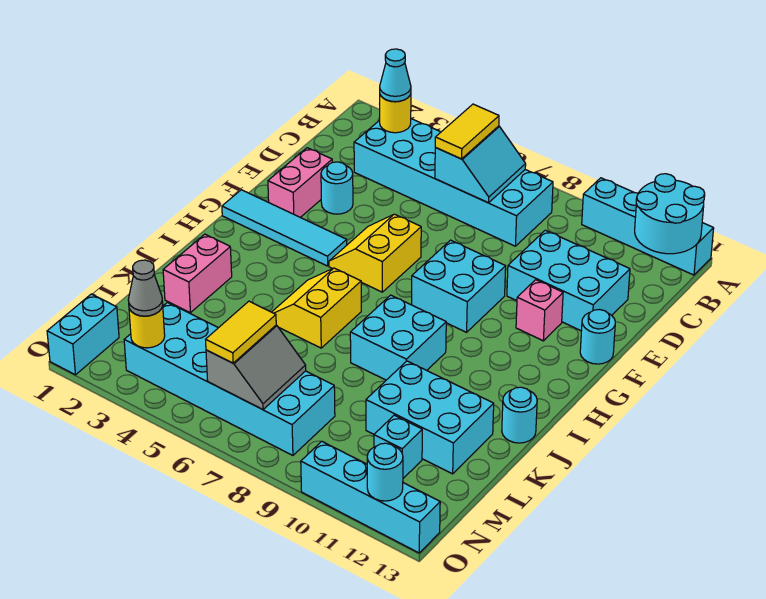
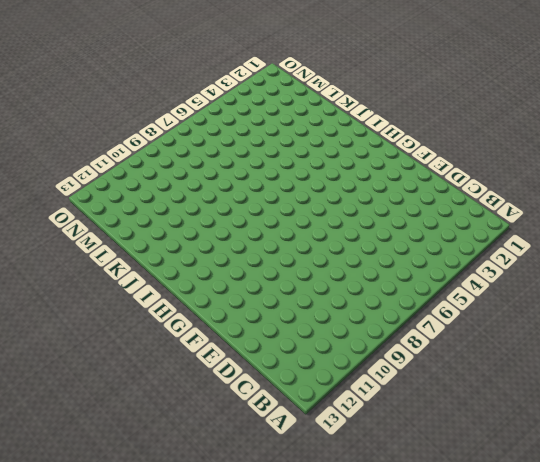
none -> cyan 1x4 brick [582,178,714,275]
none -> cyan 2x6 brick [354,119,553,246]
none -> cyan 2x3 brick [507,230,630,331]

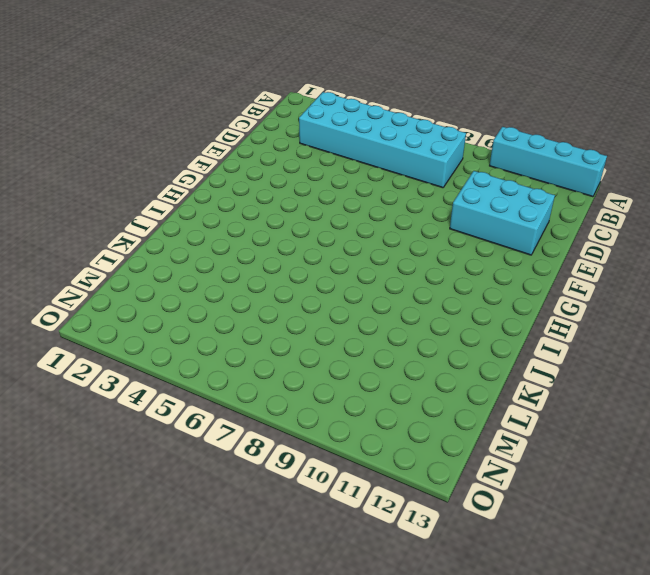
none -> pink 1x2 brick [268,148,332,217]
none -> cyan 1x1 round brick [321,162,353,214]
none -> yellow 2x2 slope [329,214,421,292]

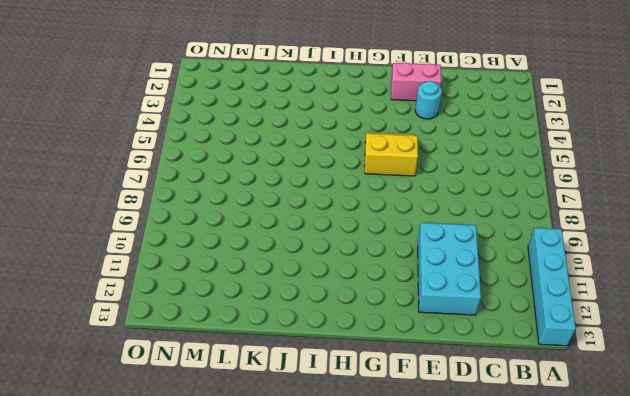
none -> cyan 2x6 brick [354,119,553,246]
none -> cyan 2x2 brick [412,240,506,332]
none -> pink 1x1 brick [516,280,563,341]

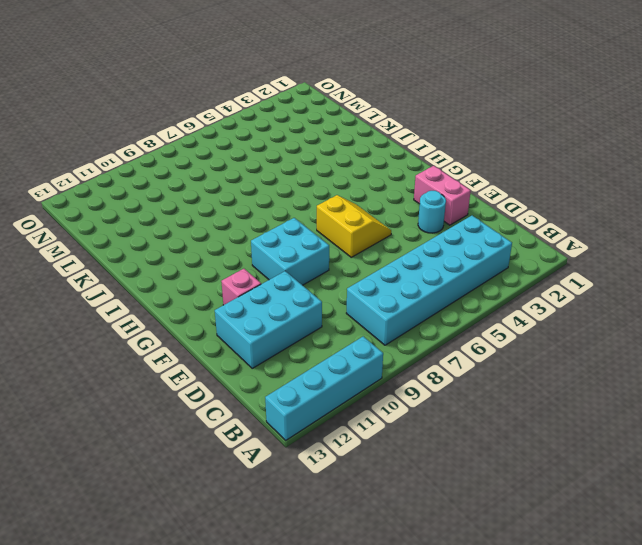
none -> cyan 1x1 round brick [580,310,615,364]
none -> cyan 1x4 tile [222,190,347,266]
none -> yellow 2x2 slope [272,268,361,348]

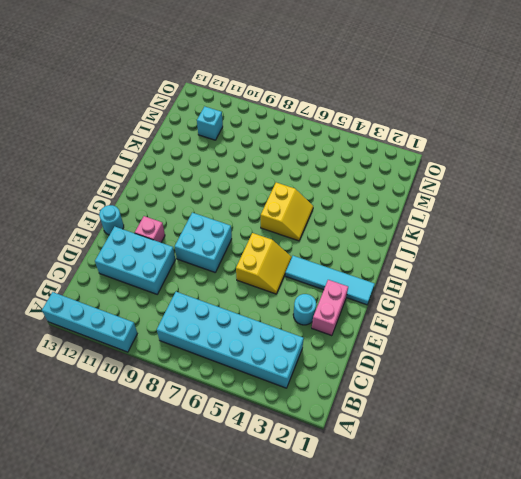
none -> cyan 2x2 brick [350,295,446,380]
none -> pink 1x2 brick [163,234,232,313]
none -> cyan 1x1 round brick [502,387,537,443]

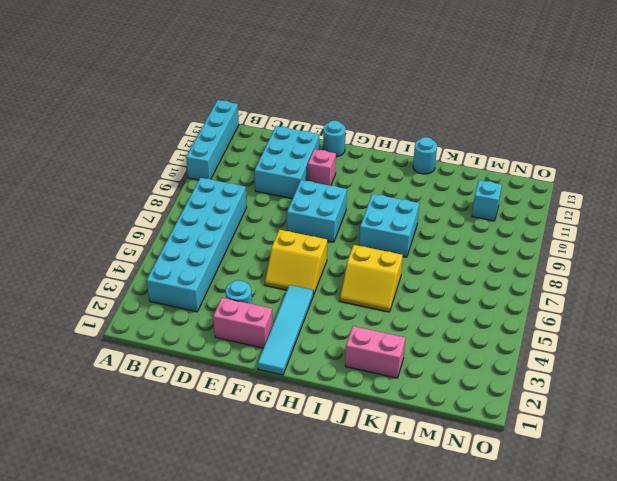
none -> cyan 2x3 brick [366,361,494,474]
none -> cyan 2x6 brick [124,303,335,455]
none -> cyan 1x2 brick [47,294,119,375]

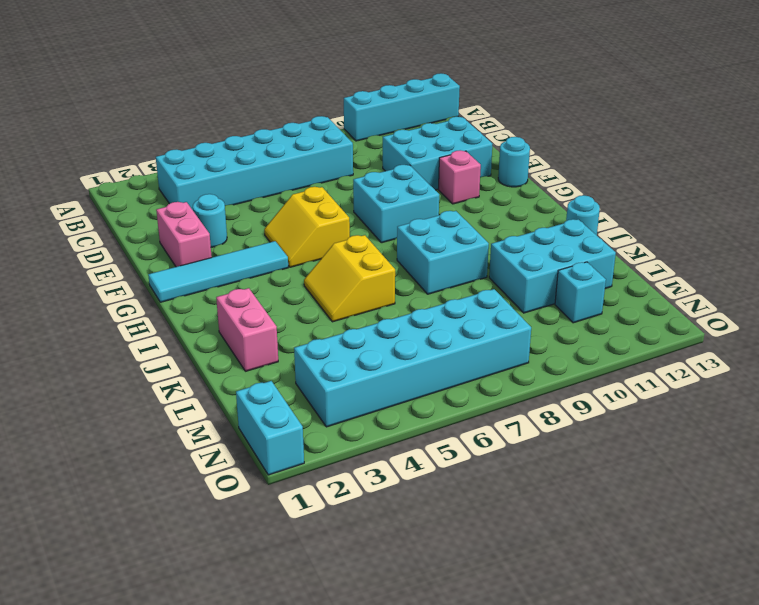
none -> cyan 1x4 brick [301,441,440,553]
none -> cyan 2x2 round brick [635,174,705,254]
none -> yellow 1x1 round brick [380,94,411,133]

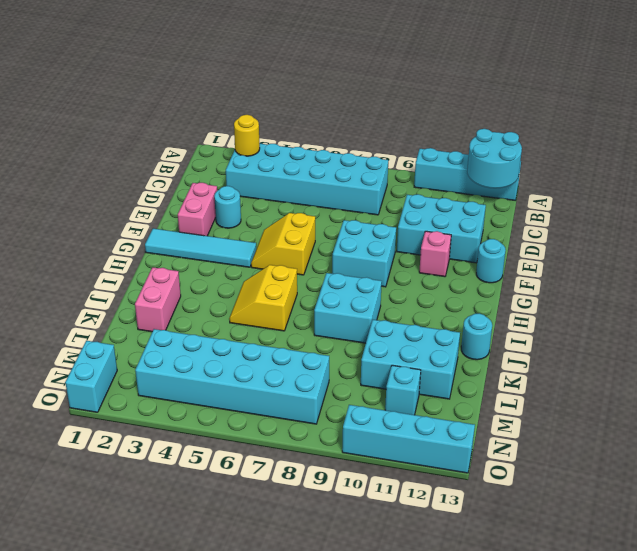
none -> cyan 2x2 slope [435,126,526,203]
none -> grey 2x2 slope [206,325,306,410]
none -> yellow 1x1 round brick [129,306,165,348]

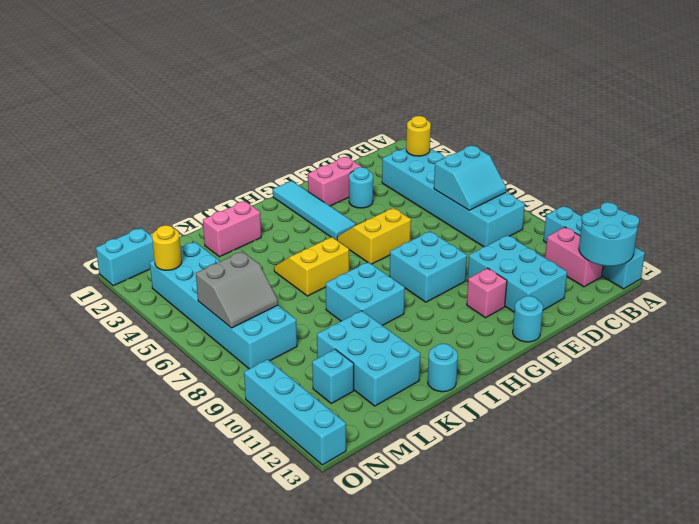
pink 1x2 brick [545,227,603,287] -> none
none -> cyan 1x1 round brick [367,443,403,501]
none -> cyan 1x1 cone [380,49,411,102]
none -> yellow 1x2 tile [435,104,499,159]

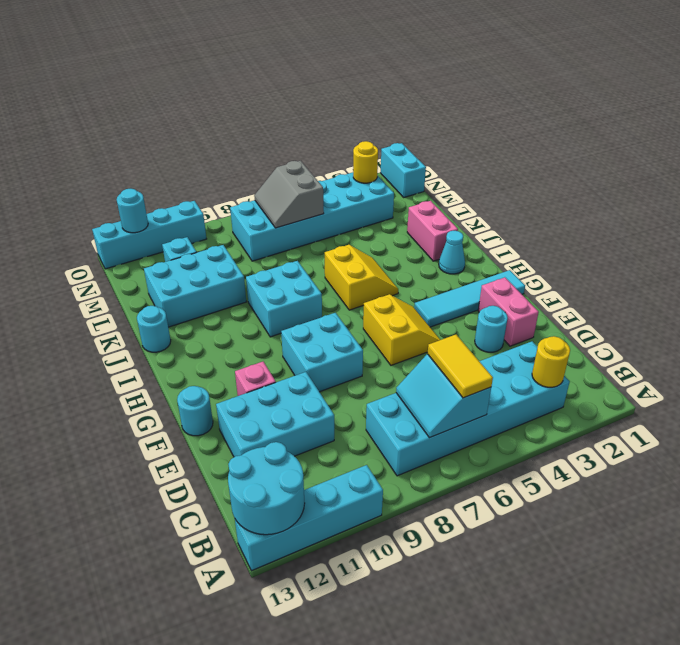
cyan 1x1 cone [439,231,465,274] -> cyan 1x1 cone moved to [380,49,411,102]
none -> yellow 1x2 tile [206,301,276,363]
none -> grey 1x1 cone [128,260,163,316]

